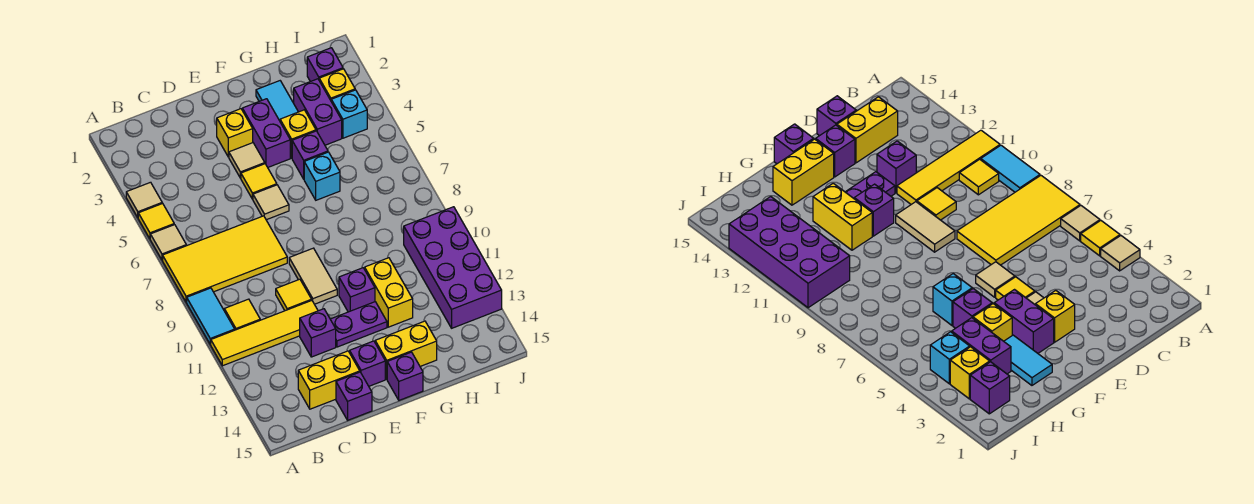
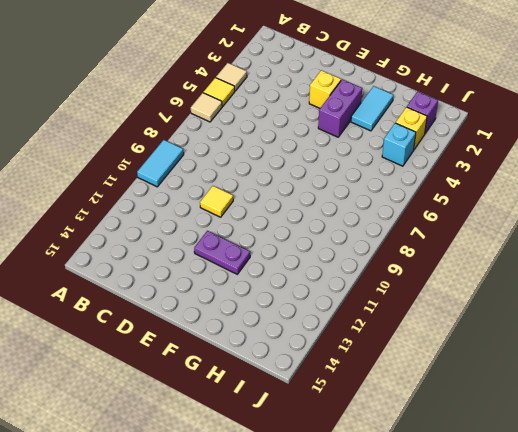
none -> yellow 2x4 tile [163,216,287,302]
none -> yellow 1x4 tile [210,301,318,366]
none -> yellow 1x1 tile [224,299,260,330]
none -> yellow 1x2 brick [298,351,360,409]

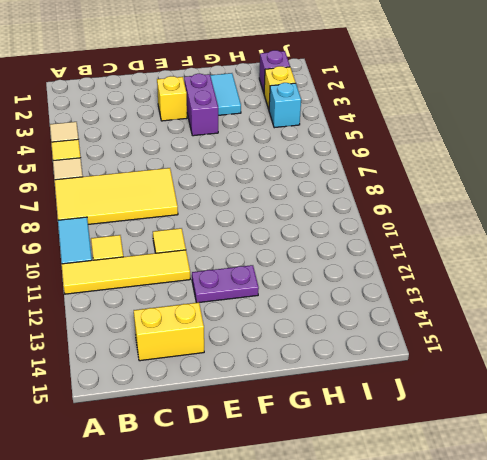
none -> purple 1x1 brick [300,309,336,357]
none -> purple 1x1 brick [336,372,372,420]
none -> tan 1x1 tile [229,143,265,178]
none -> yellow 1x1 tile [241,164,277,199]

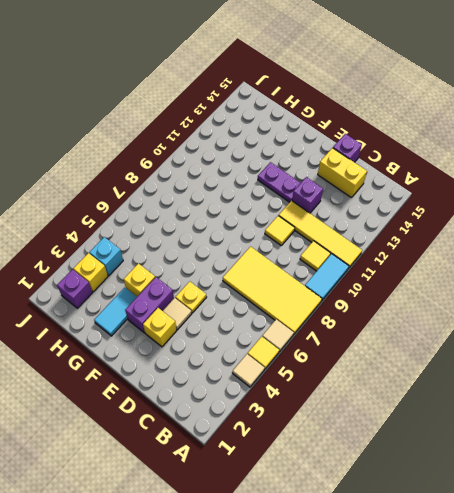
yellow 1x1 plate [175,281,207,313] -> yellow 1x1 tile [241,164,277,199]
none -> tan 1x1 tile [253,185,289,220]
none -> tan 1x2 tile [289,248,337,304]
none -> purple 1x1 brick [350,341,385,386]
none -> purple 1x1 brick [339,268,375,312]

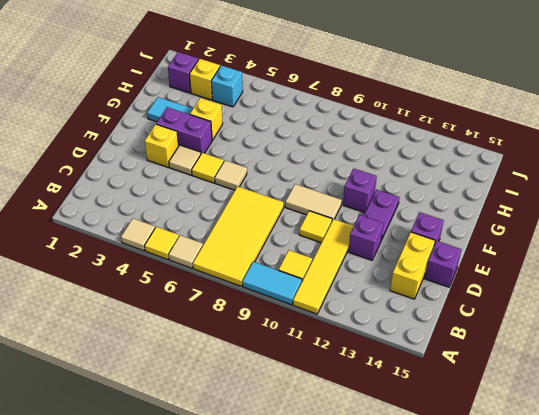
none -> yellow 1x2 brick [375,321,437,379]
none -> purple 1x1 brick [387,352,423,400]
none -> purple 1x1 brick [292,131,328,179]
none -> cyan 1x1 brick [304,152,340,200]

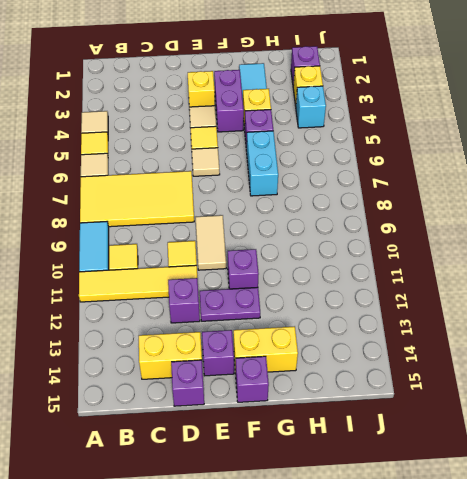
cyan 1x2 brick [247,131,278,196] -> cyan 1x1 brick [304,152,340,200]
none -> yellow 1x2 brick [365,258,413,327]
none -> purple 1x2 brick [294,79,342,145]
none -> purple 2x4 brick [404,207,502,328]

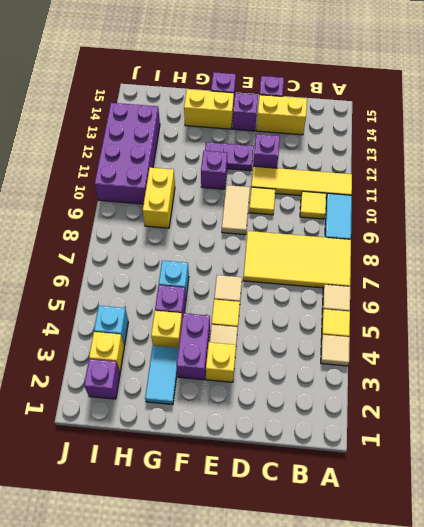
yellow 1x2 brick [143,168,175,228] -> yellow 1x2 brick moved to [365,258,413,327]
none -> purple 1x2 brick [294,79,342,145]

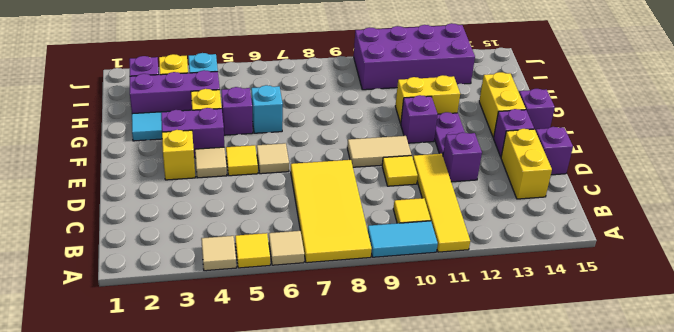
purple 1x3 brick [130,70,220,114] -> purple 1x2 brick [294,79,342,145]

